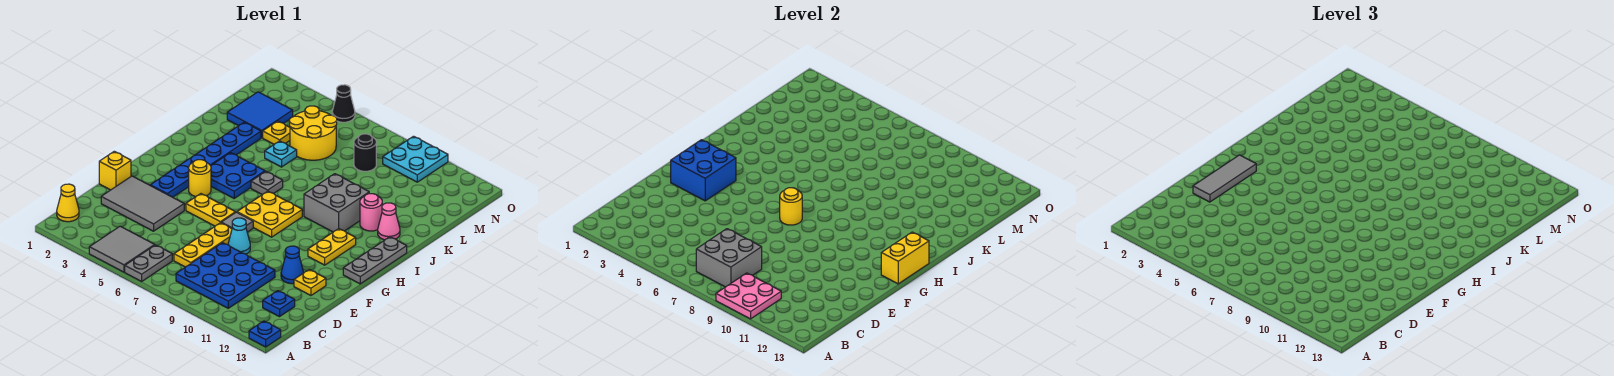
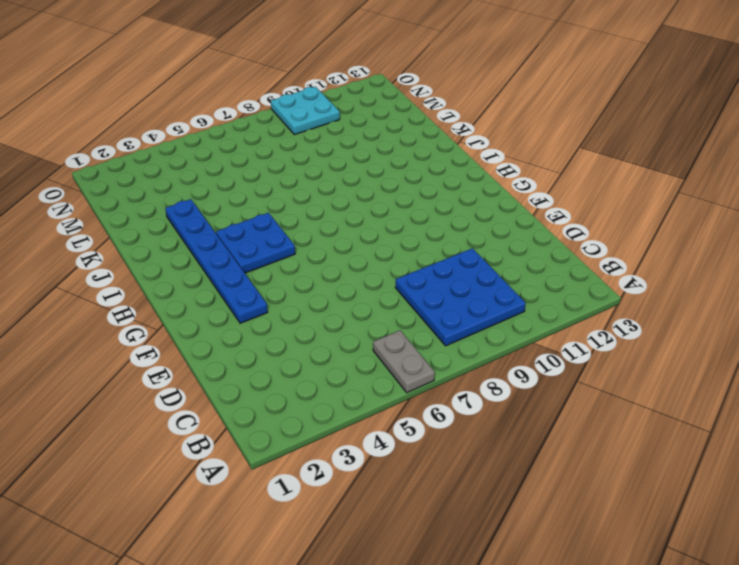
none -> grey 2x2 tile [89,226,155,272]
none -> blue 1x1 plate [249,321,281,347]
none -> yellow 1x1 cone [57,184,79,222]
none -> yellow 1x3 plate [174,223,232,267]

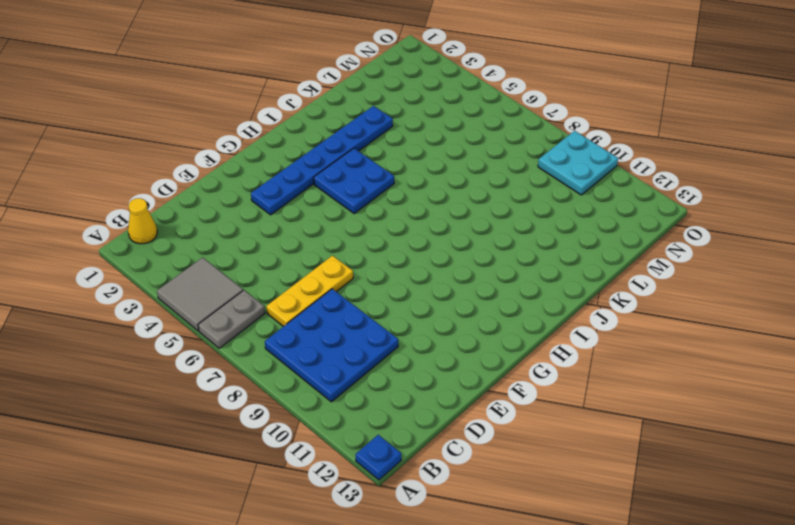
none -> blue 1x1 plate [263,291,295,317]
none -> grey 2x3 tile [101,176,184,231]
none -> yellow 1x1 brick [99,151,131,190]
none -> cyan 1x1 cone [228,218,250,254]

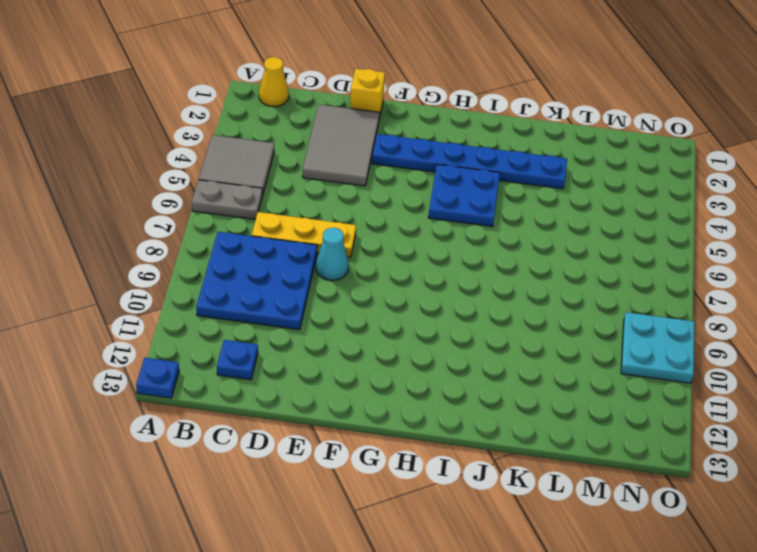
none -> blue 1x1 cone [281,246,303,284]
none -> yellow 1x1 plate [294,270,326,295]
none -> yellow 1x2 plate [186,194,235,226]
none -> grey 1x1 tile [221,212,253,232]

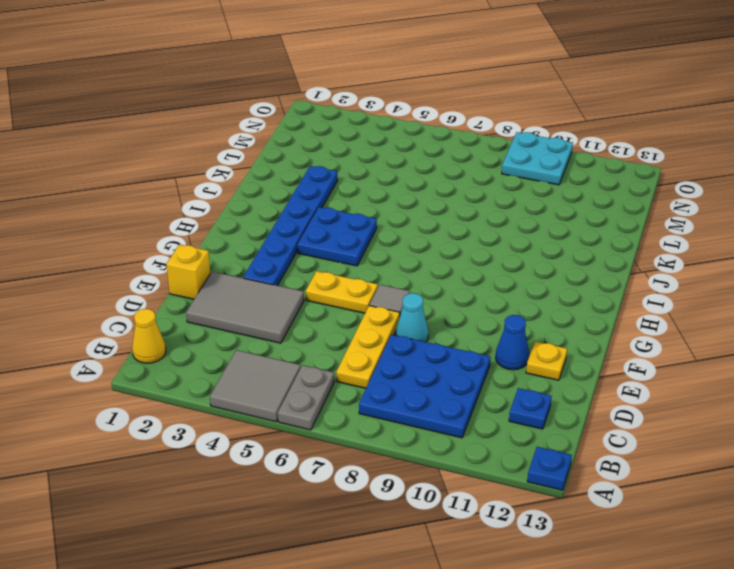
none -> yellow 1x1 round brick [189,160,211,197]
none -> yellow 2x2 plate [237,191,302,237]
none -> yellow 1x2 plate [308,229,356,265]
none -> grey 1x3 plate [343,237,407,284]

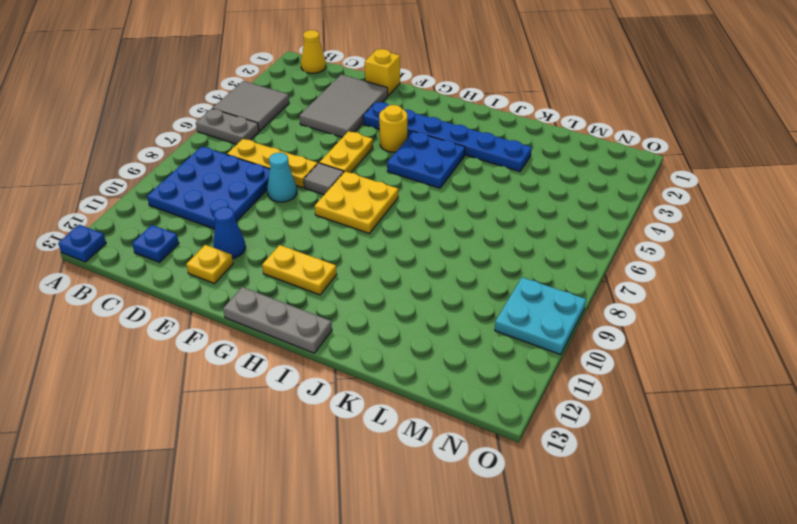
none -> grey 1x1 plate [251,171,283,195]
none -> grey 2x2 brick [304,174,369,232]
none -> pink 1x1 round brick [360,194,382,231]
none -> pink 1x1 cone [378,203,400,240]

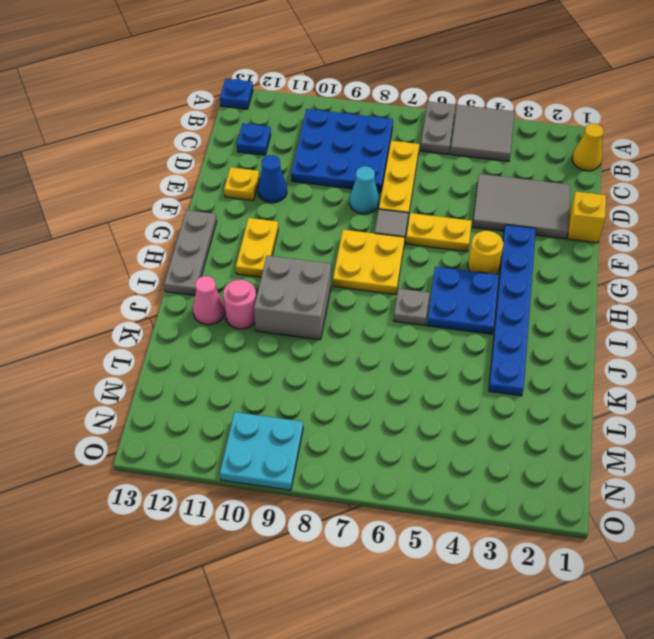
none -> cyan 1x1 plate [265,141,297,167]
none -> blue 2x2 tile [227,92,293,138]
none -> yellow 1x1 plate [263,121,290,144]
none -> yellow 2x2 round brick [289,106,337,160]

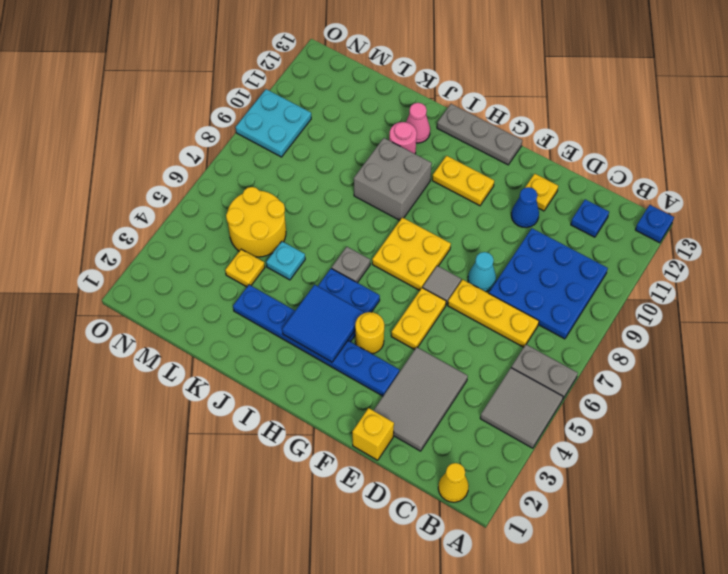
blue 2x2 tile [282,285,364,362] -> blue 2x2 tile moved to [227,92,293,138]
none -> black 1x1 round brick [354,134,376,171]
none -> black 1x1 cone [332,85,355,122]
none -> pink 2x2 plate [716,273,781,319]
none -> grey 2x2 brick [696,229,762,287]

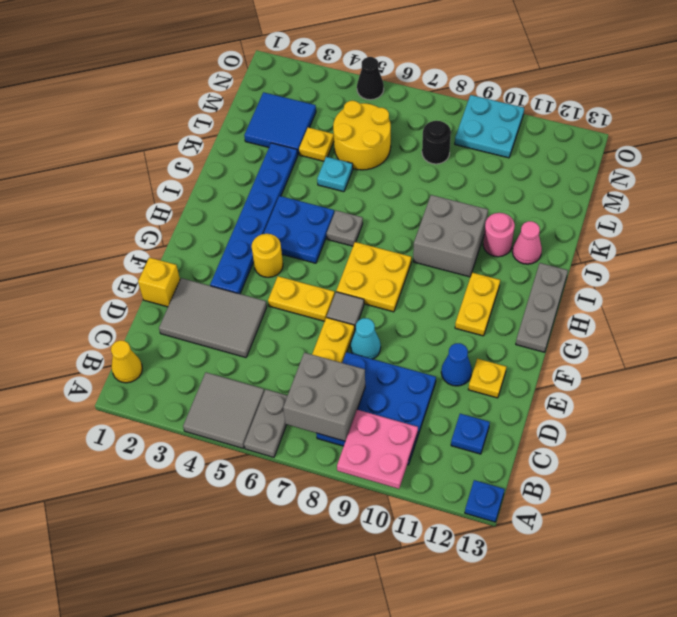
none -> blue 2x2 brick [671,140,736,201]
none -> yellow 1x1 round brick [780,188,802,225]
none -> yellow 1x2 brick [881,232,929,284]
none -> grey 1x3 tile [1193,155,1256,202]

